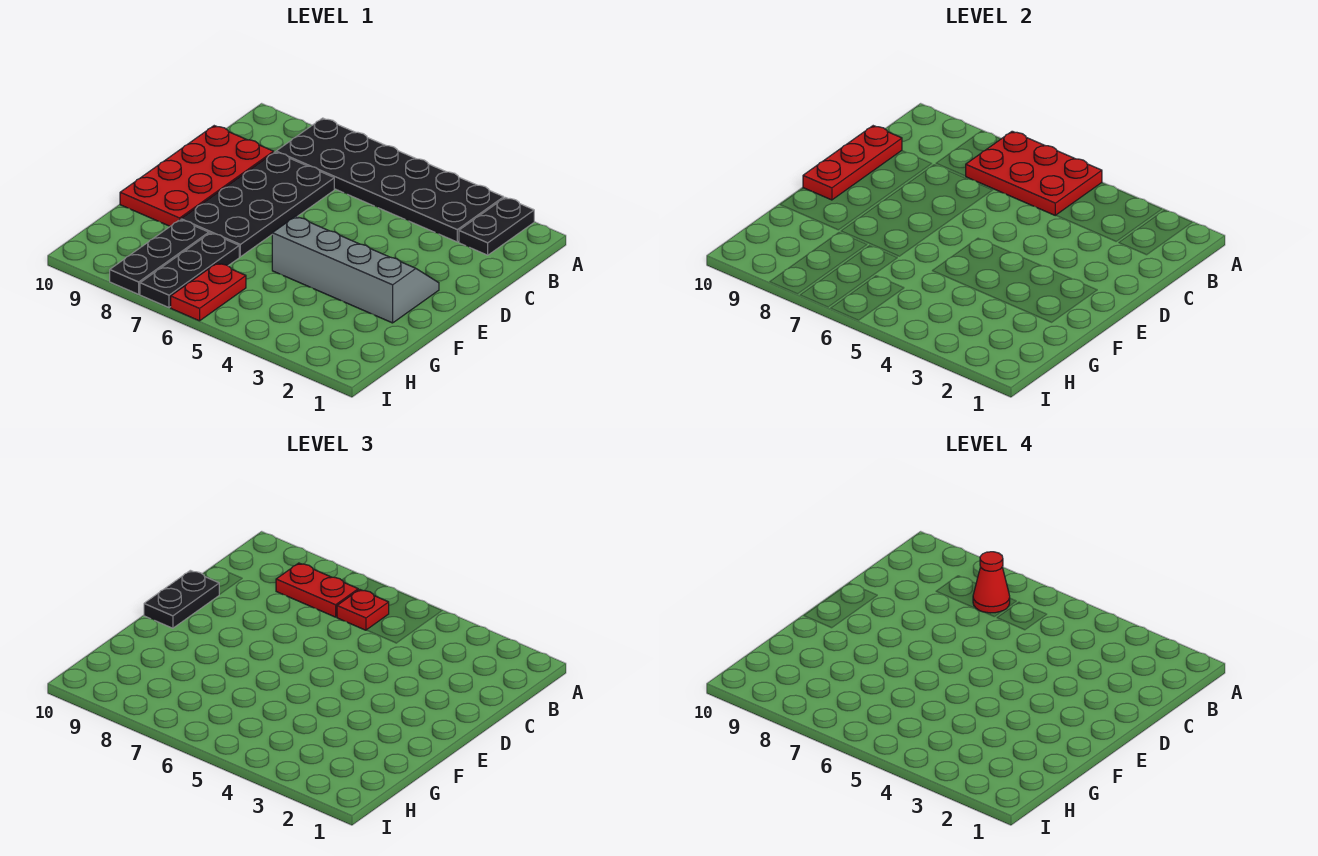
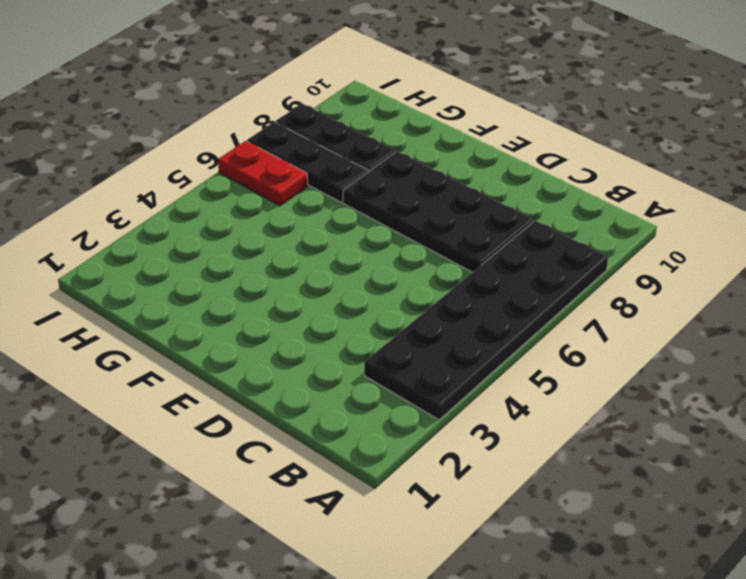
none -> black 1x2 plate [459,197,534,255]
none -> red 2x4 plate [120,126,274,226]
none -> grey 2x4 slope [272,216,439,323]

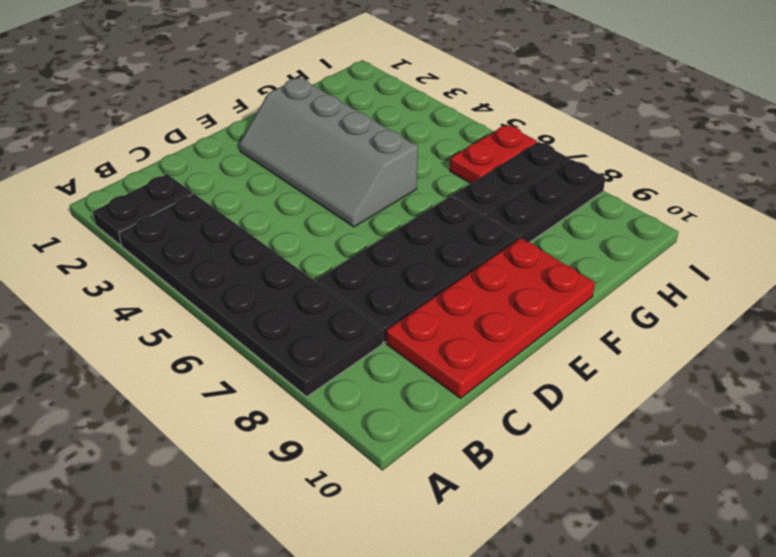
none -> red 2x3 plate [966,131,1102,215]
none -> red 1x3 plate [803,126,902,200]
none -> red 1x1 plate [337,590,389,630]

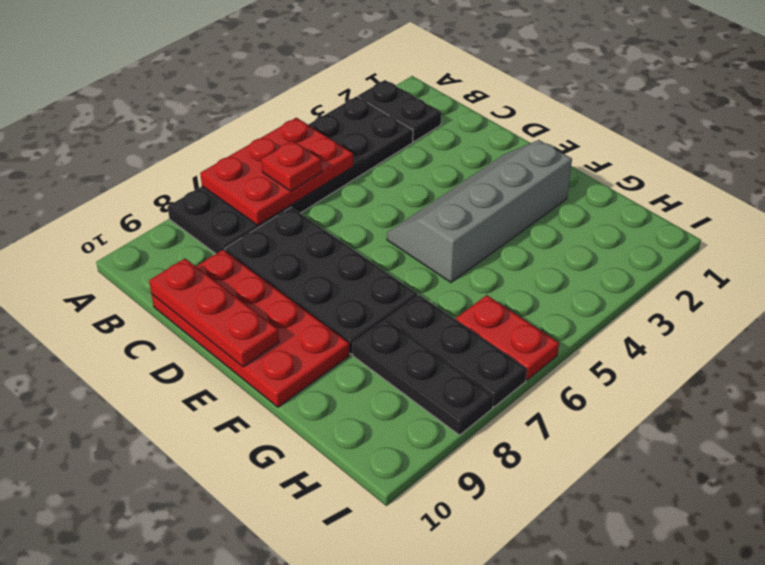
none -> red 1x2 plate [276,563,358,617]
none -> black 1x2 plate [144,570,219,628]
none -> red 1x1 cone [973,552,1010,613]

